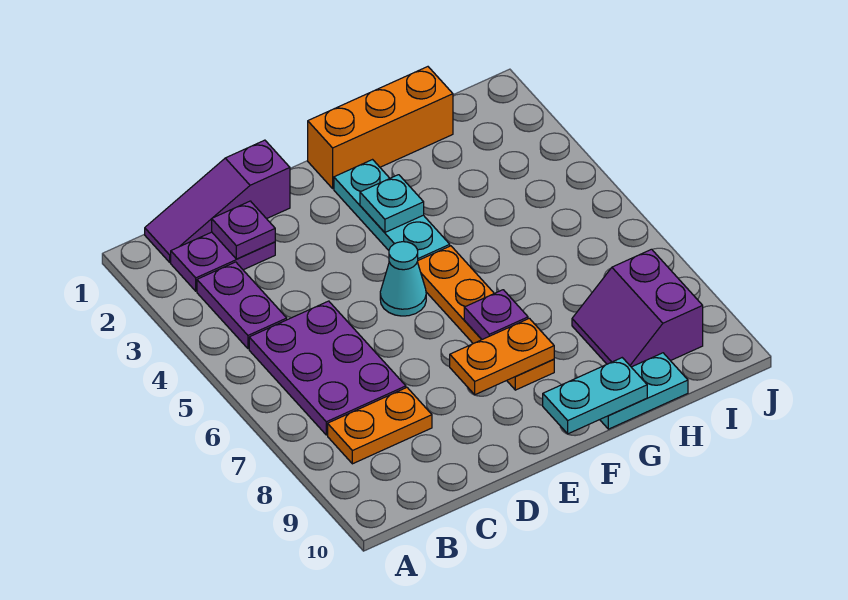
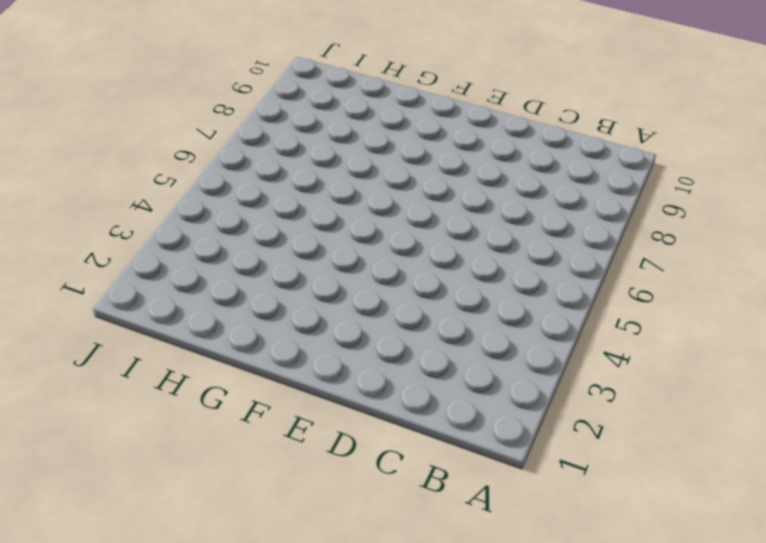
none -> purple 1x3 slope [145,140,290,262]
none -> purple 1x2 plate [171,232,275,291]
none -> purple 1x2 plate [197,262,287,349]

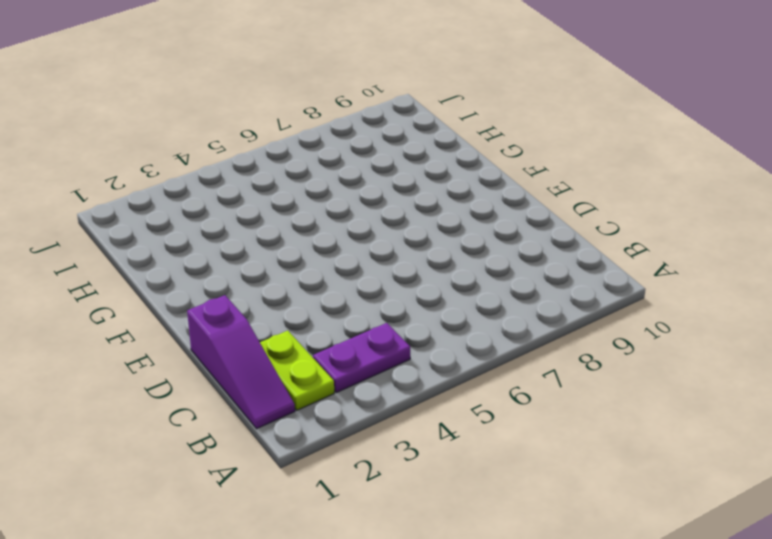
lime 1x2 plate [260,331,334,410] -> purple 1x2 plate [171,232,275,291]
none -> purple 2x3 plate [249,301,406,435]
none -> orange 1x2 plate [328,388,432,464]
none -> cyan 1x1 cone [380,242,426,316]

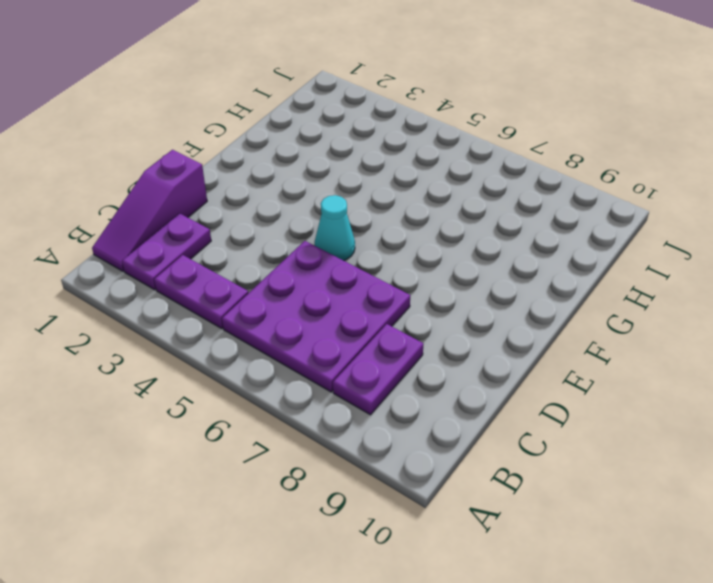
purple 3x3 plate [222,241,410,392] -> purple 2x3 plate [249,301,406,435]
purple 1x2 plate [333,324,423,415] -> orange 1x2 plate [328,388,432,464]
none -> orange 1x3 brick [308,67,453,188]
none -> cyan 1x3 plate [334,160,450,260]
none -> orange 1x4 plate [417,246,554,390]

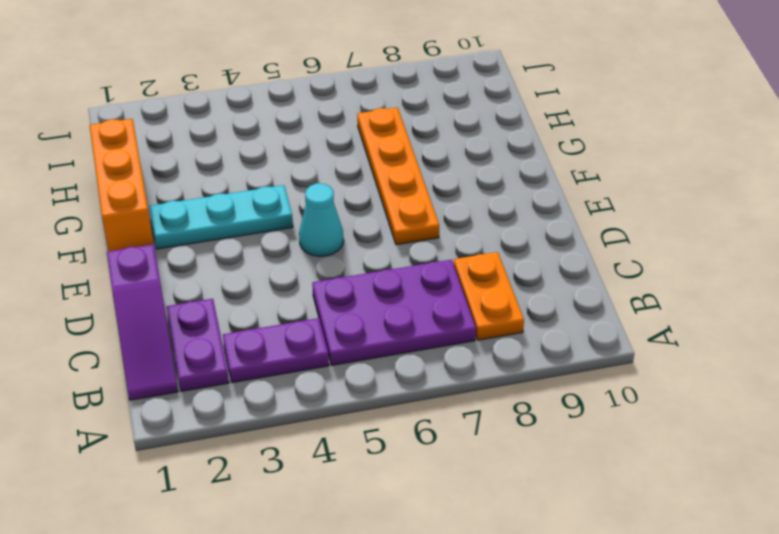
orange 1x4 plate [357,107,439,245] -> orange 1x4 plate turned to [417,246,554,390]
none -> cyan 1x2 plate [600,353,688,429]
none -> purple 2x2 slope [572,249,703,367]
none -> purple 1x1 plate [212,201,275,259]

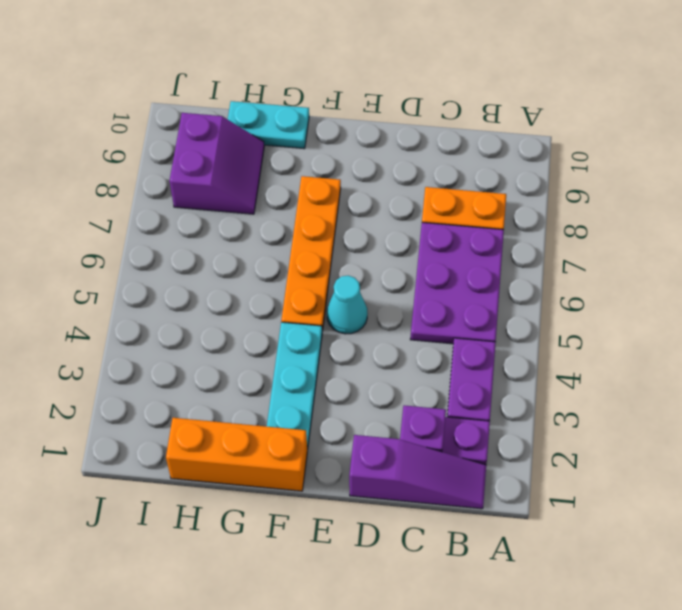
none -> orange 1x2 plate [450,318,554,395]
none -> cyan 1x1 plate [360,175,424,232]
none -> purple 1x1 plate [464,290,528,339]

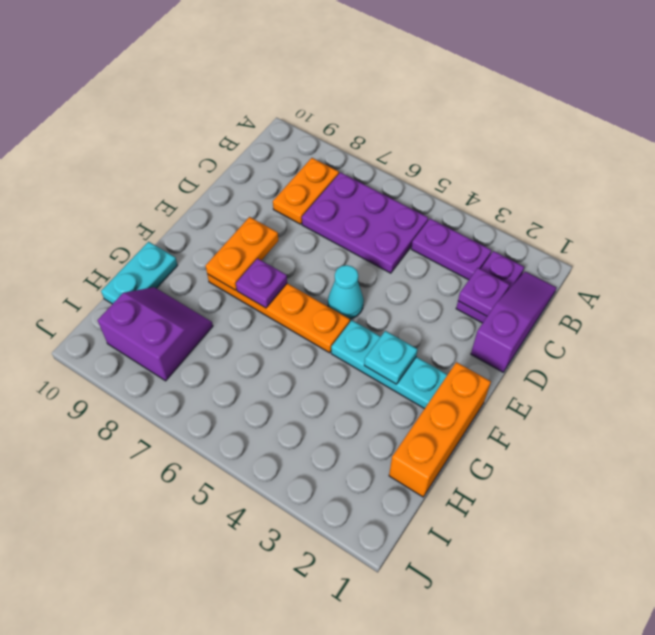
none -> cyan 1x2 plate [543,358,647,434]

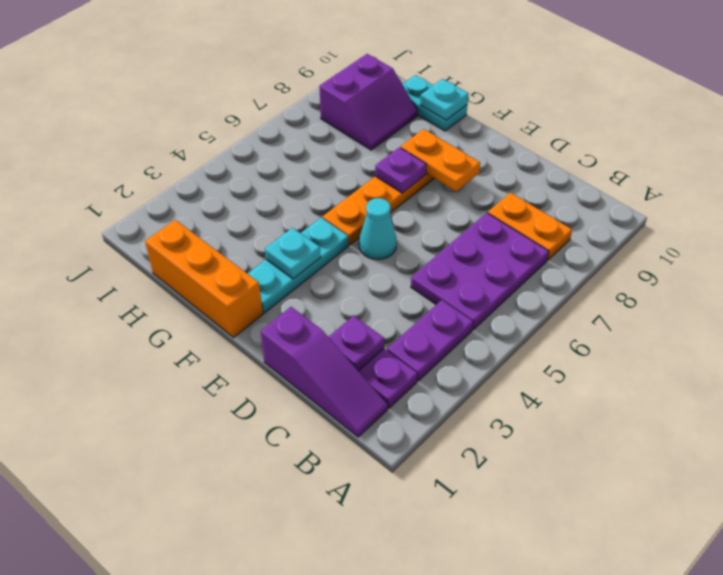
cyan 1x1 plate [420,79,469,120] -> cyan 1x2 plate [543,358,647,434]

